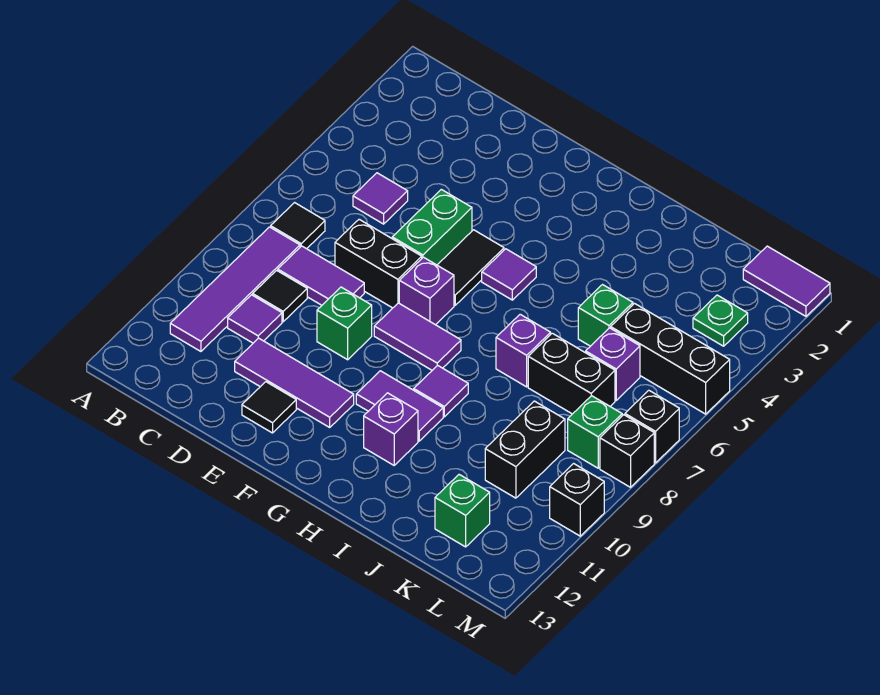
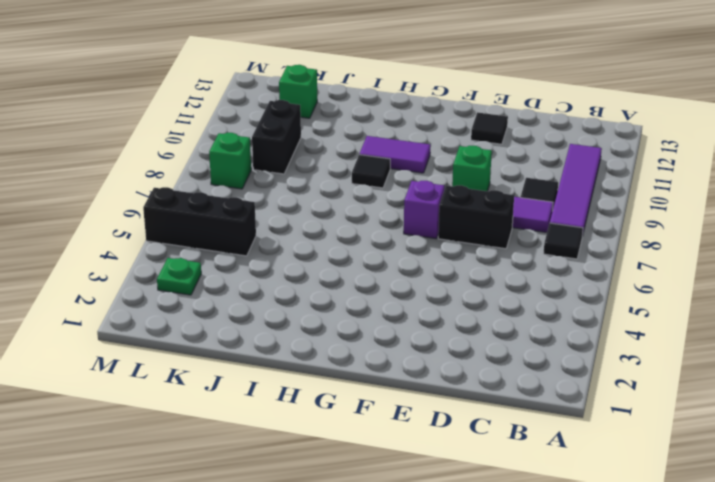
black 1x1 tile [352,155,390,188] -> purple 1x1 tile [414,365,468,417]
none -> purple 1x1 tile [353,173,408,224]
none -> purple 1x1 tile [228,295,282,343]
none -> purple 1x3 tile [235,338,354,427]
none -> green 1x2 brick [392,189,472,265]

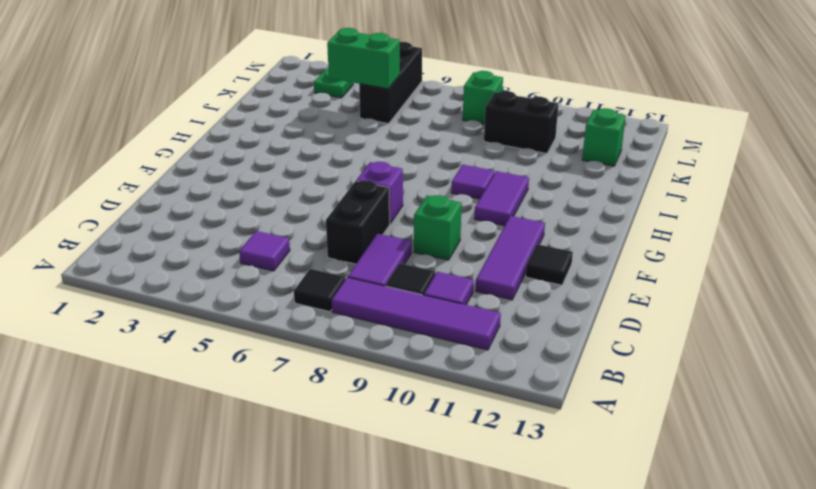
green 1x2 brick [327,28,400,89] -> green 1x2 brick moved to [392,189,472,265]
none -> black 1x2 tile [437,230,504,305]
none -> purple 1x2 tile [374,303,461,370]
none -> purple 1x1 tile [482,249,536,300]
none -> purple 1x1 brick [364,393,418,465]

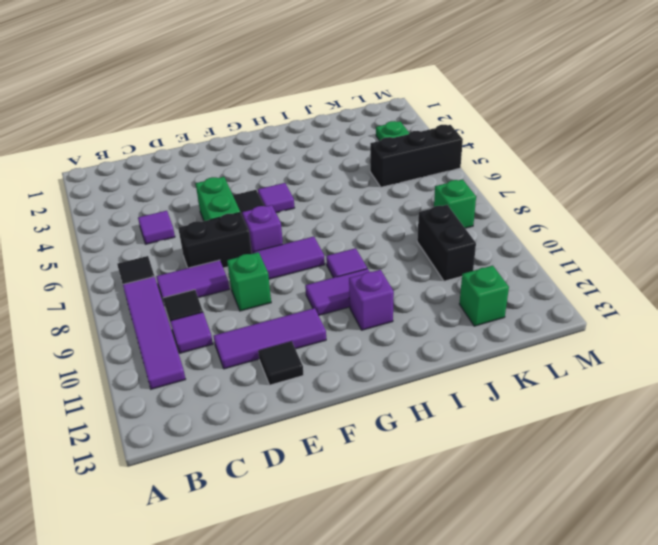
none -> purple 1x1 brick [496,314,551,387]
none -> green 1x1 brick [578,285,633,346]
none -> black 1x2 brick [528,333,615,414]
none -> purple 1x1 brick [586,328,640,400]

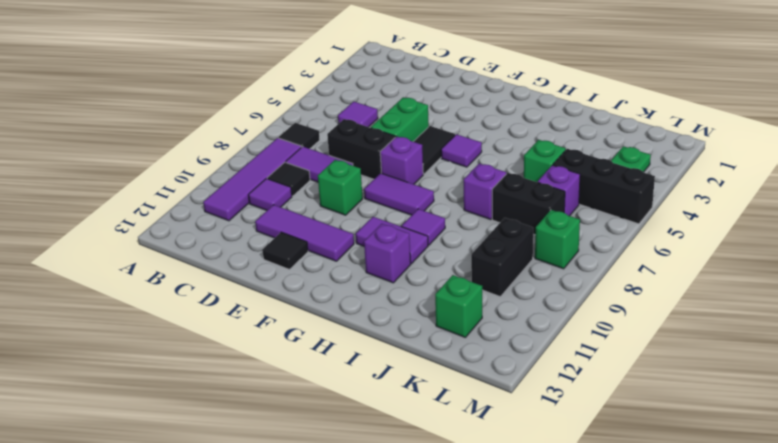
none -> purple 1x2 tile [743,246,830,316]
none -> black 1x1 brick [625,390,679,463]
none -> black 1x1 brick [600,415,654,487]
none -> black 1x1 brick [550,464,604,536]

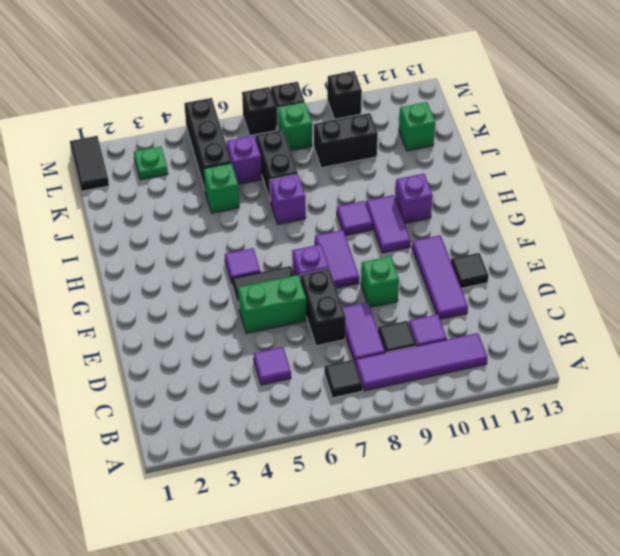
black 1x2 tile [70,136,109,191] -> purple 1x2 tile [743,246,830,316]

